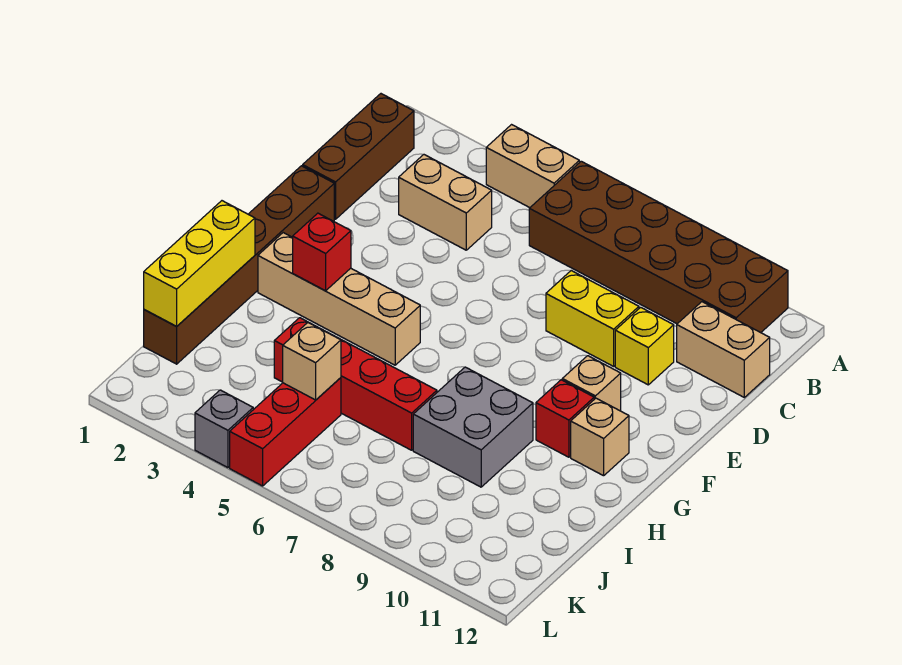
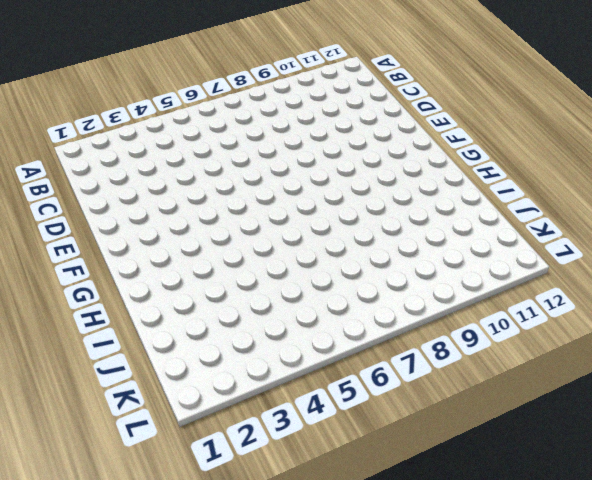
none -> tan 1x2 brick [486,125,579,208]
none -> brown 2x6 brick [529,161,788,333]
none -> brown 1x3 brick [303,94,414,219]

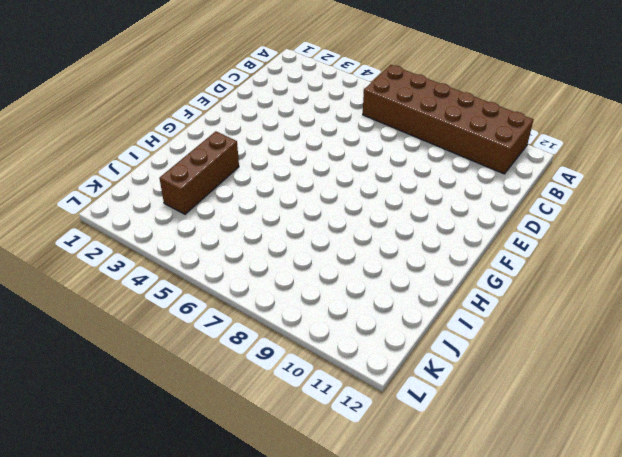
brown 1x3 brick [159,131,239,214] -> brown 1x3 brick moved to [303,94,414,219]
none -> tan 1x2 brick [486,125,579,208]
none -> tan 1x2 brick [399,155,492,250]
none -> tan 1x2 brick [677,302,770,397]

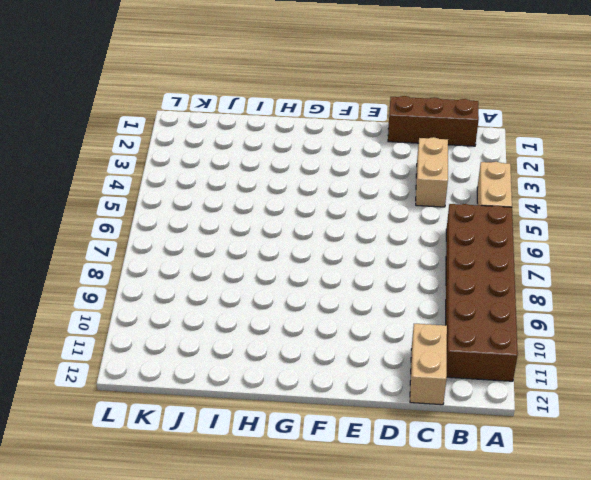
none -> yellow 1x2 brick [546,271,639,366]
none -> yellow 1x1 brick [615,307,674,385]
none -> brown 1x6 brick [144,166,334,364]

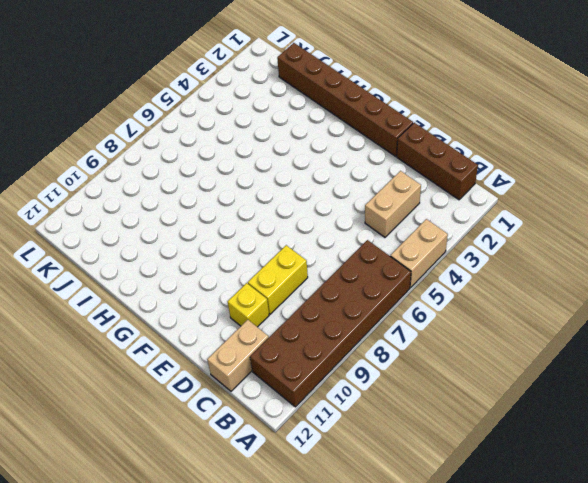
none -> tan 1x1 brick [562,356,621,411]
none -> tan 1x4 brick [258,233,420,365]
none -> red 1x1 brick [536,380,594,457]

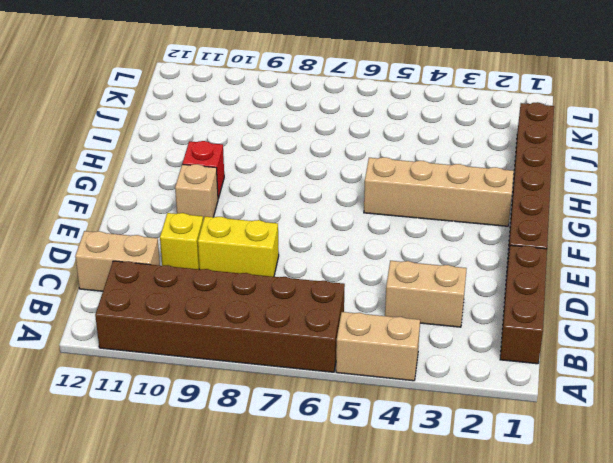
none -> tan 1x1 brick [571,398,629,476]
none -> grey 2x2 brick [413,367,533,487]
none -> red 1x4 brick [274,318,437,450]

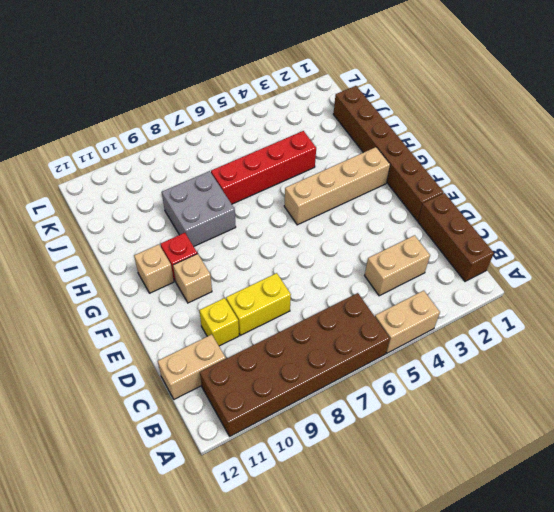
none -> red 1x3 brick [230,378,341,486]
none -> grey 1x1 brick [195,390,253,468]
none -> red 1x1 brick [293,213,351,291]

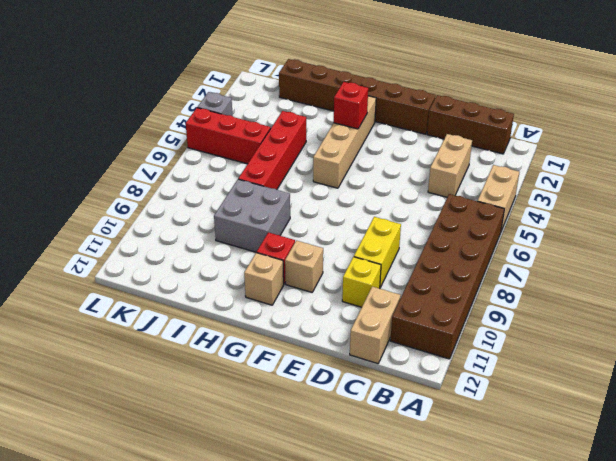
none -> yellow 1x3 brick [144,201,255,326]
none -> tan 1x1 brick [283,323,341,400]

